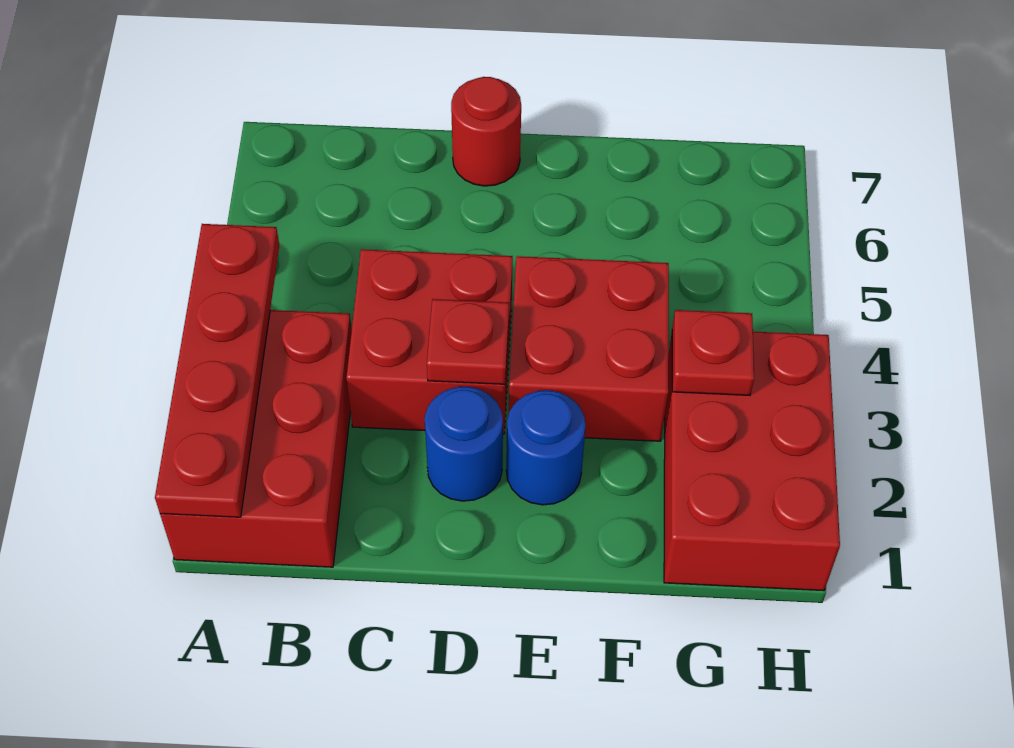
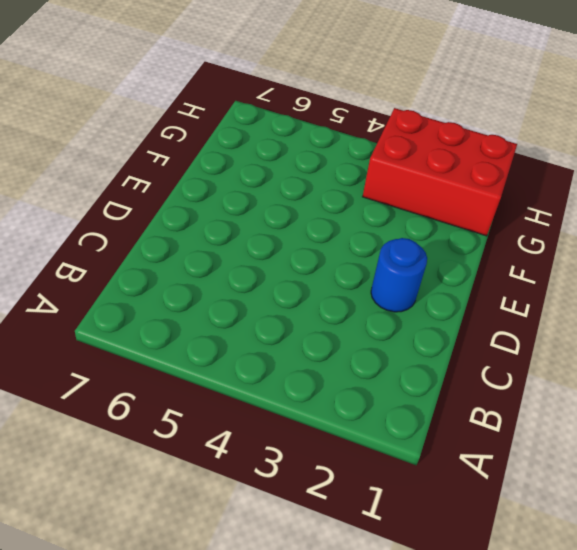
none -> red 2x3 brick [160,310,352,567]
none -> red 2x2 brick [346,249,513,434]

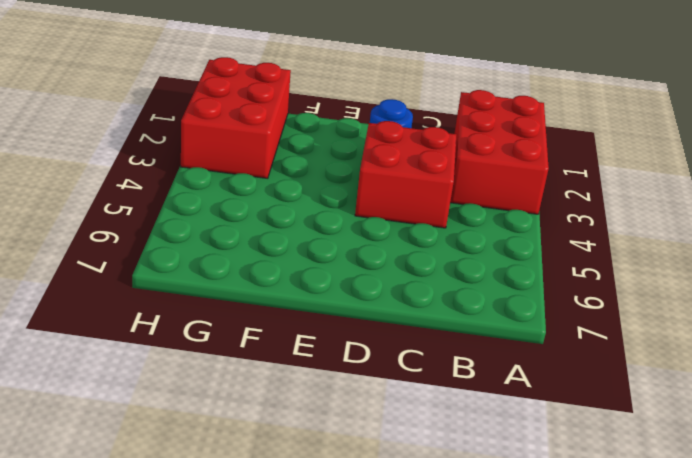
none -> red 1x1 round brick [451,77,521,186]
none -> blue 1x1 round brick [506,390,586,505]

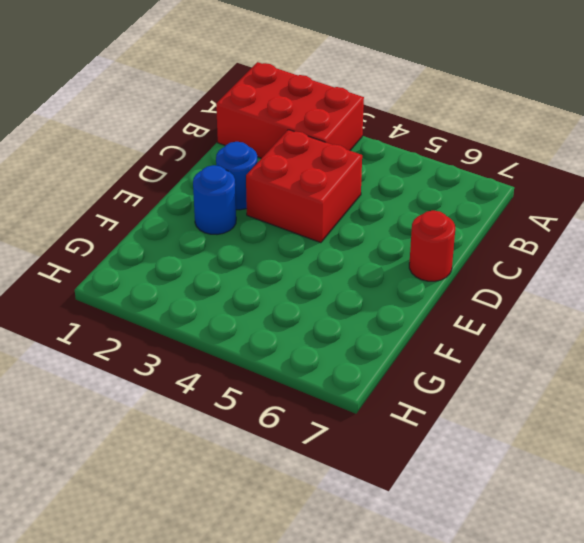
none -> red 2x2 brick [509,256,669,441]
none -> red 2x3 brick [664,332,840,591]

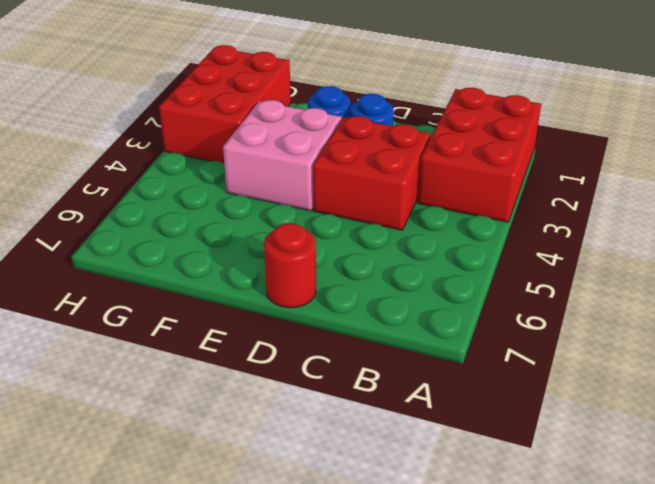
pink 2x2 brick [223,100,342,211] -> red 2x2 brick [509,256,669,441]
none -> red 1x4 plate [155,224,279,517]
none -> red 1x1 plate [427,299,509,384]

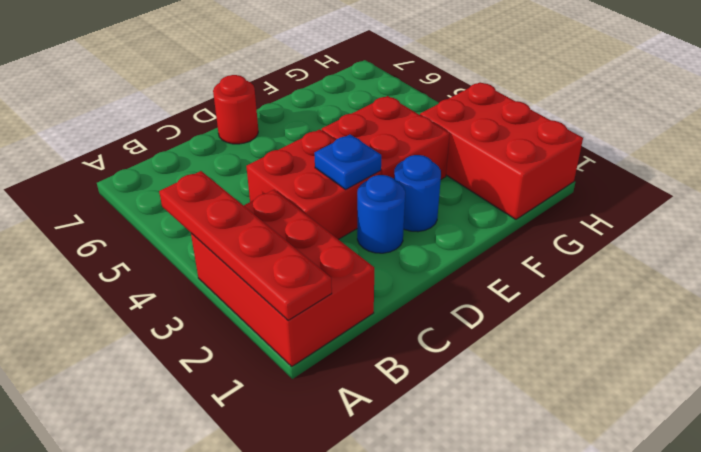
blue 1x1 plate [314,134,381,189] -> red 1x1 plate [427,299,509,384]
none -> red 1x1 plate [672,310,754,395]

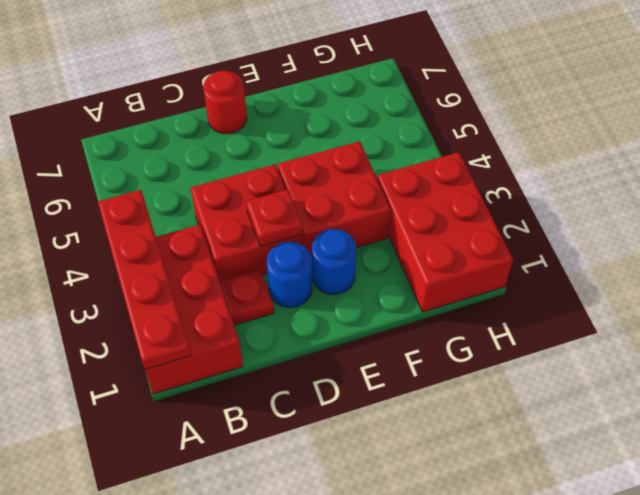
red 1x1 plate [219,269,274,325] -> red 1x1 plate moved to [672,310,754,395]

